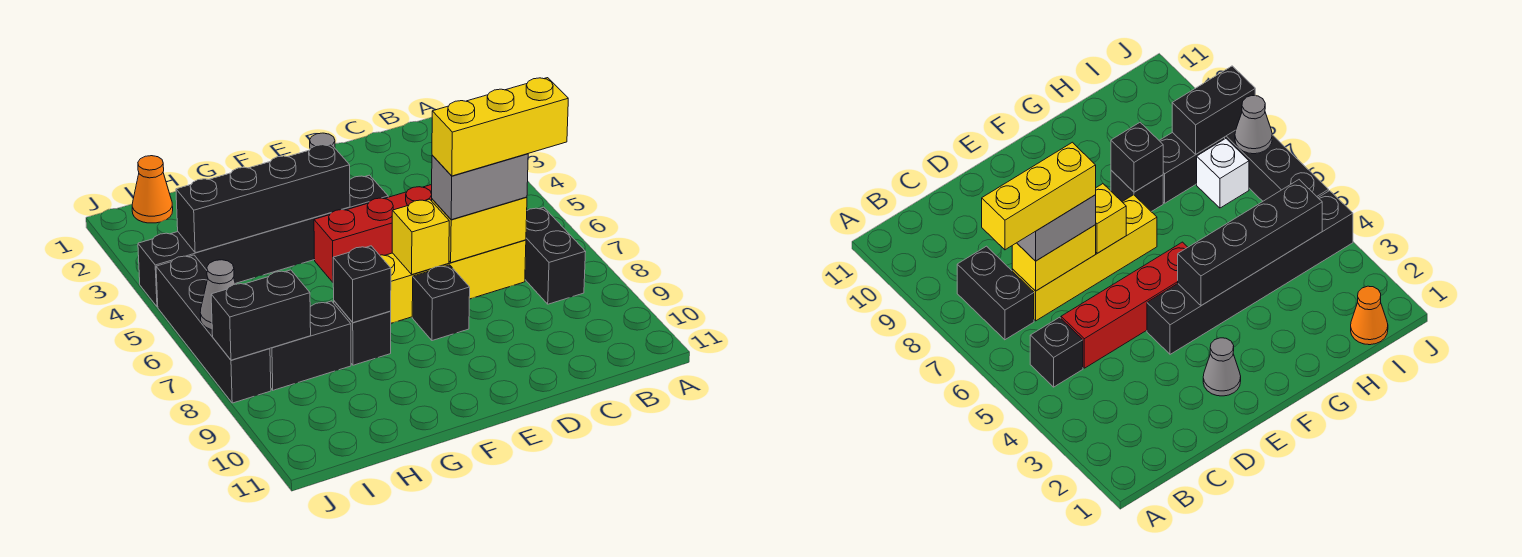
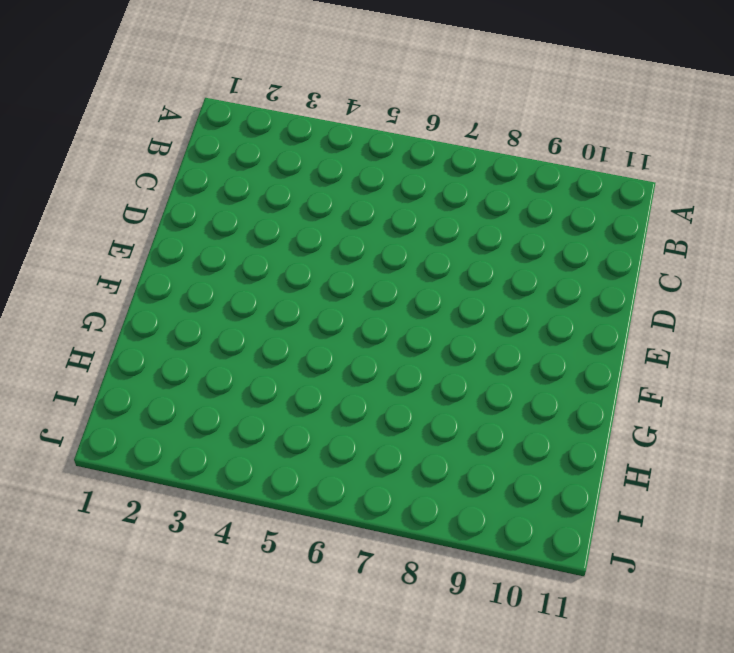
none -> black 1x1 brick [1030,317,1083,387]
none -> black 1x2 brick [525,207,586,304]
none -> red 1x4 brick [314,185,432,282]

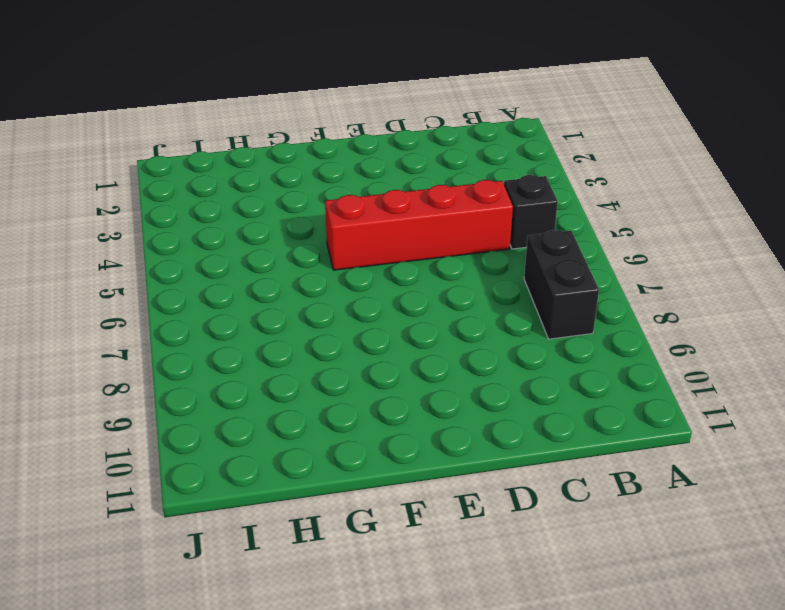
none -> yellow 1x4 brick [380,240,526,323]
none -> grey 1x1 cone [1203,338,1241,396]
none -> black 1x6 brick [138,175,388,307]

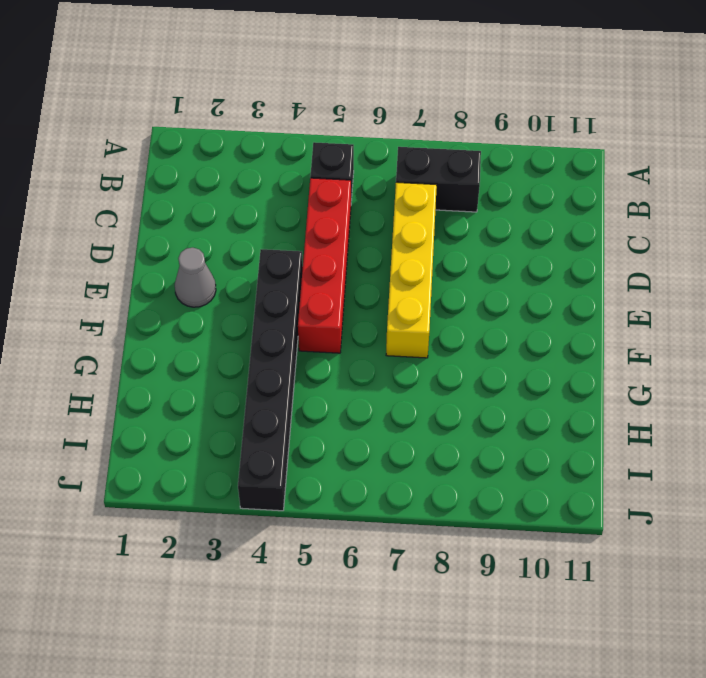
none -> black 1x1 brick [412,265,470,341]
none -> black 1x1 brick [334,301,391,365]
none -> black 1x2 brick [270,301,351,390]

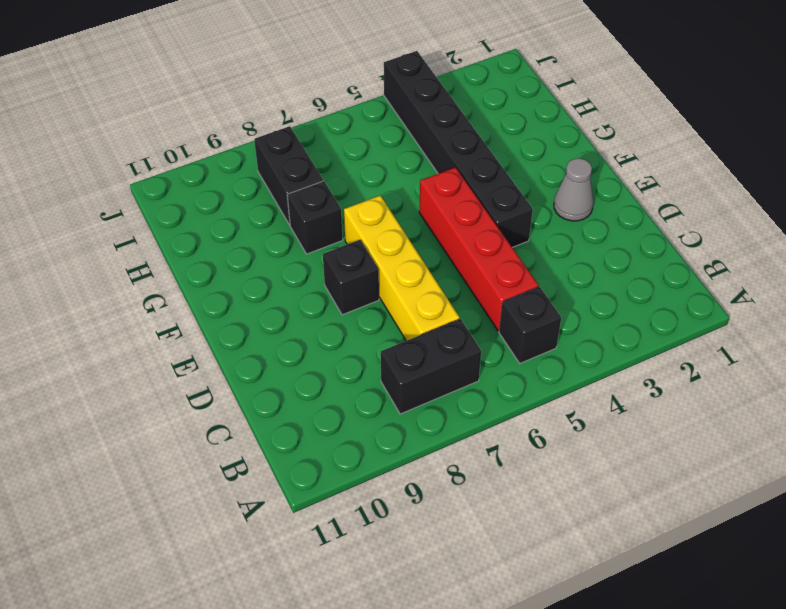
none -> orange 1x1 cone [132,156,173,223]
none -> white 1x1 brick [1197,139,1249,208]
none -> black 1x4 brick [156,255,271,403]

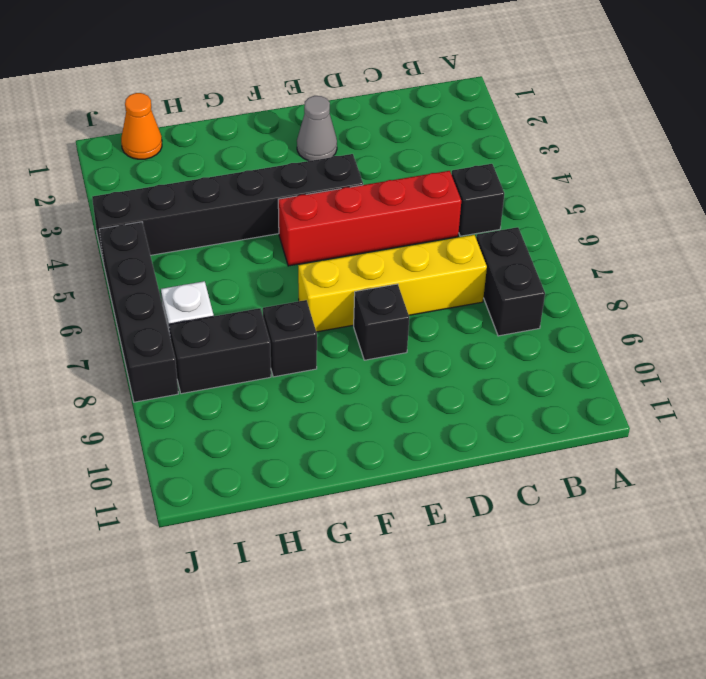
none -> yellow 1x2 brick [432,197,527,263]
none -> yellow 1x1 brick [392,199,449,274]
none -> black 1x4 brick [176,144,350,253]

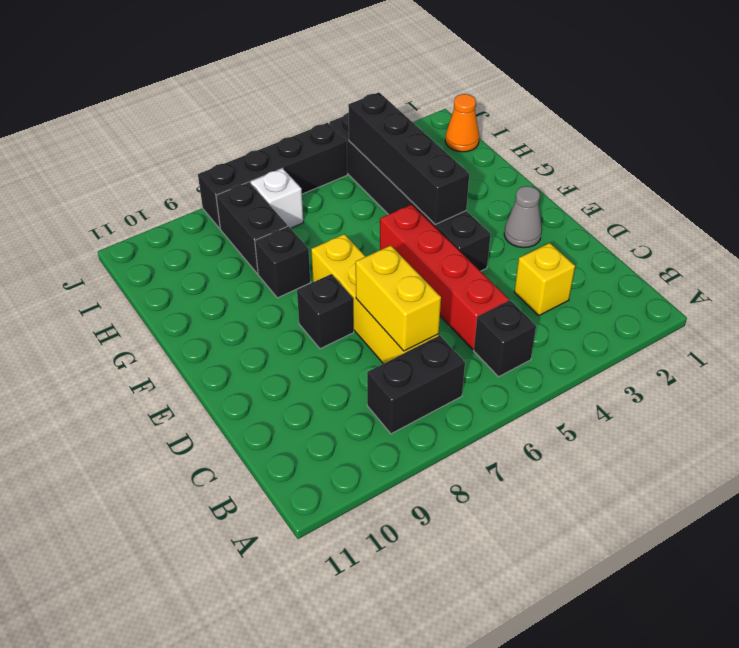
yellow 1x1 brick [514,243,575,315] -> yellow 1x1 brick moved to [392,199,449,274]
none -> black 1x1 brick [333,246,391,323]
none -> black 1x2 brick [211,270,311,360]
none -> grey 1x1 cone [200,260,235,330]

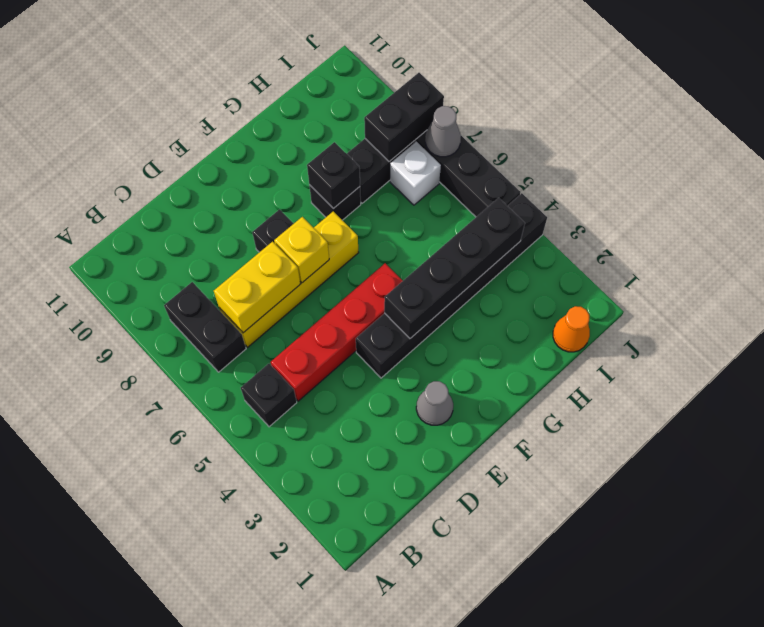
none -> grey 1x2 brick [432,154,528,220]
none -> yellow 1x3 brick [432,78,568,176]

